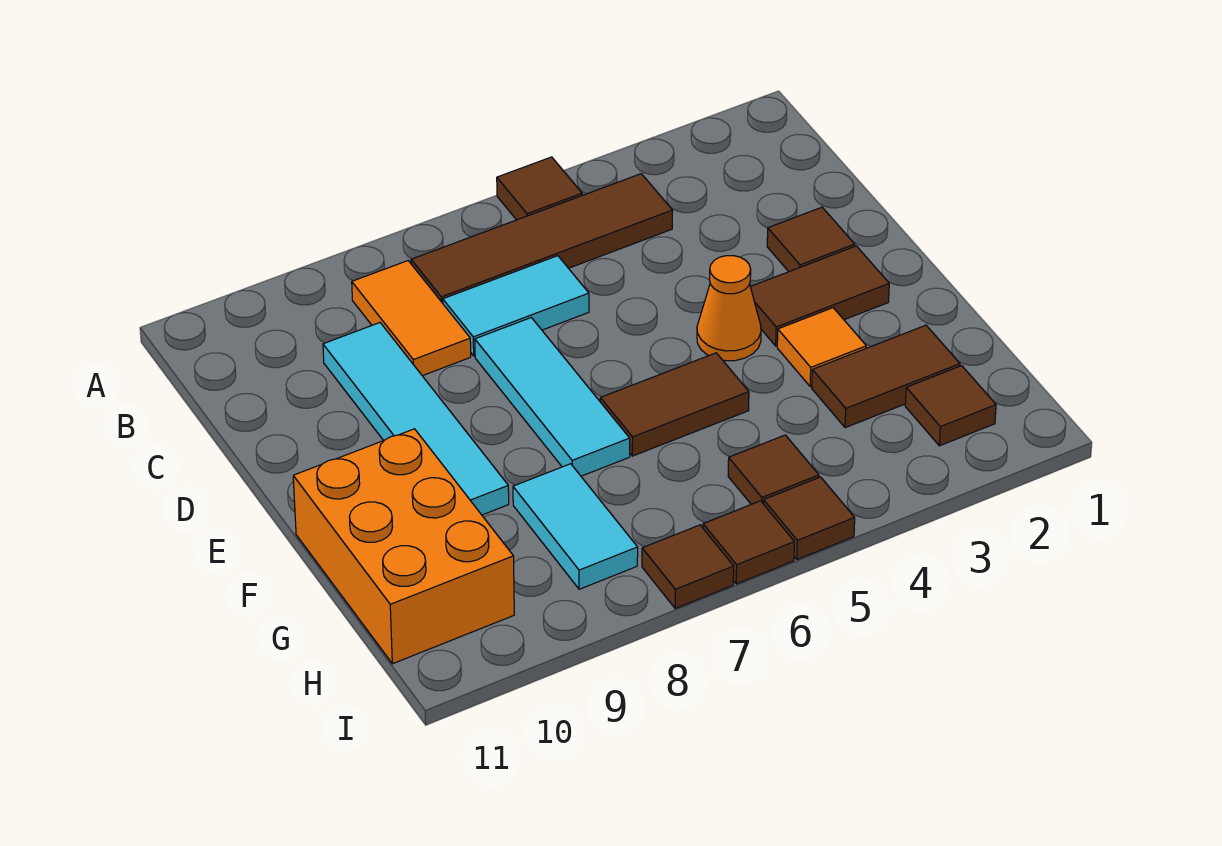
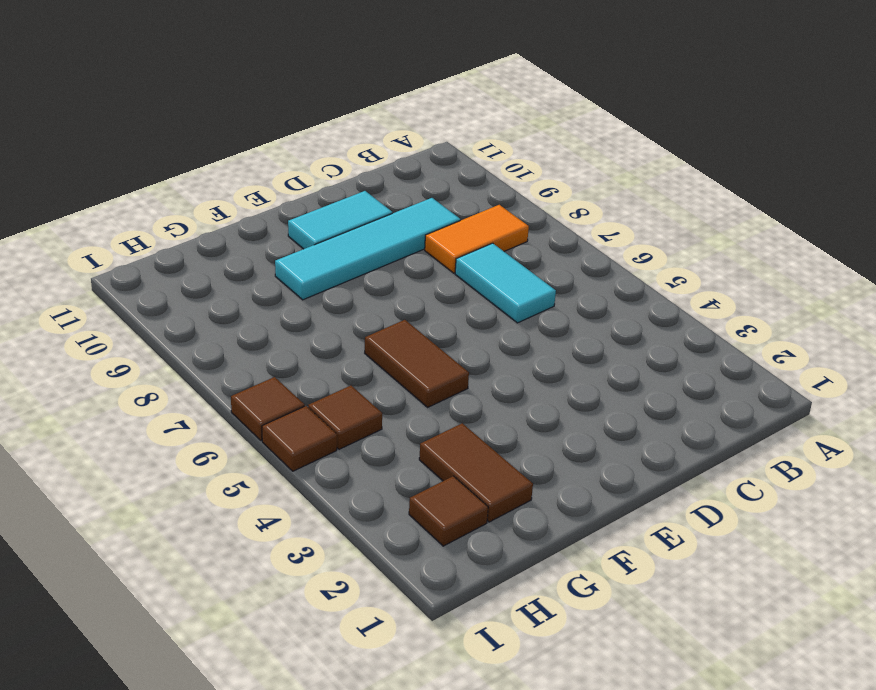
cyan 1x2 tile [288,191,392,249] -> cyan 1x2 tile moved to [513,464,638,589]
none -> brown 1x1 tile [497,157,582,220]
none -> brown 1x4 tile [411,174,673,303]
none -> brown 1x1 tile [767,207,855,272]

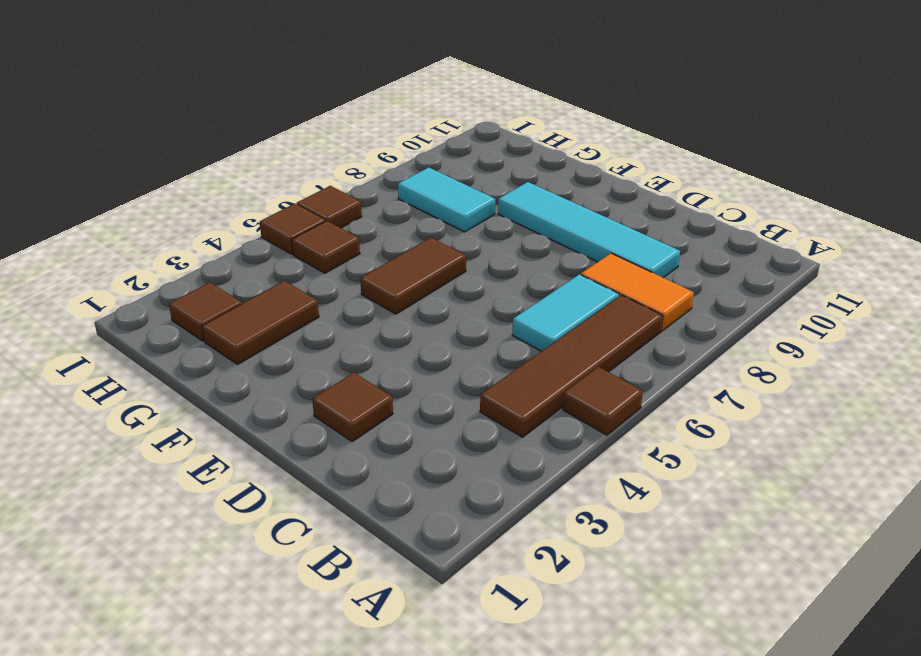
none -> cyan 1x3 tile [475,318,630,476]
none -> brown 1x2 tile [750,246,889,346]
none -> orange 1x1 cone [697,256,761,361]

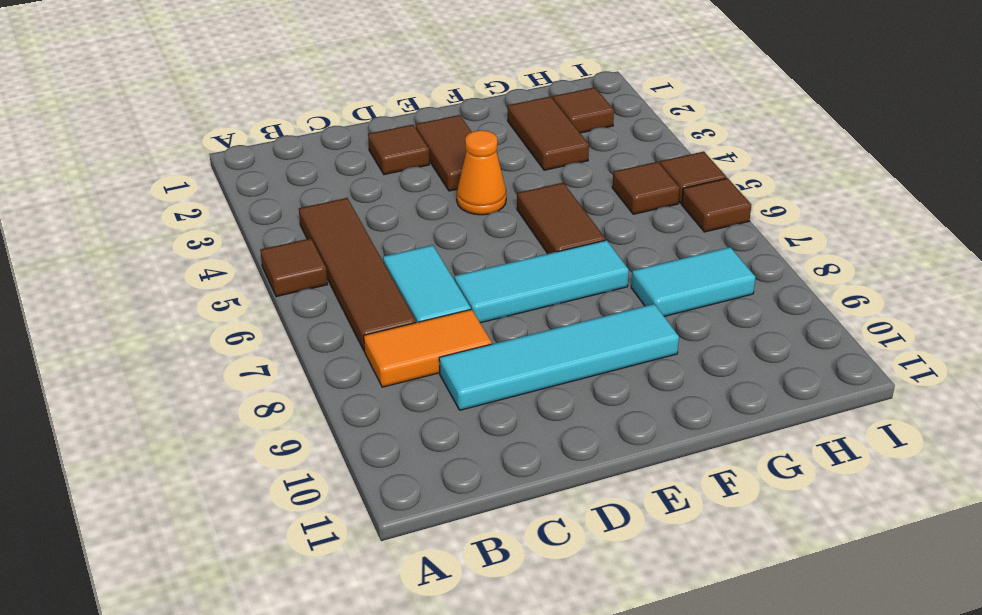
none -> orange 1x1 tile [777,308,866,387]
none -> orange 2x3 brick [293,429,514,664]
none -> brown 1x1 tile [642,525,734,608]

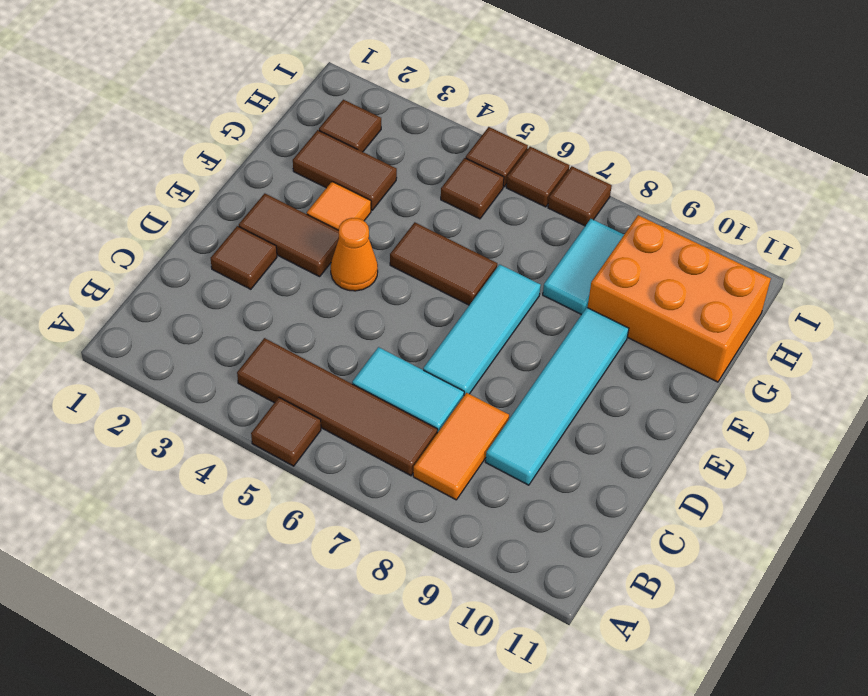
orange 2x3 brick [588,215,771,382] -> orange 2x3 brick turned to [293,429,514,664]

